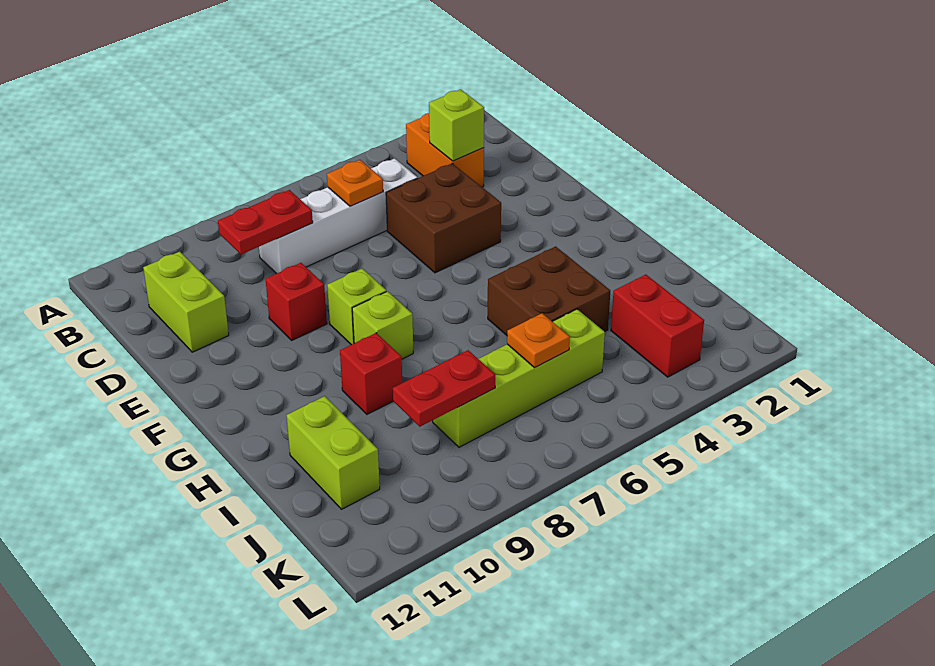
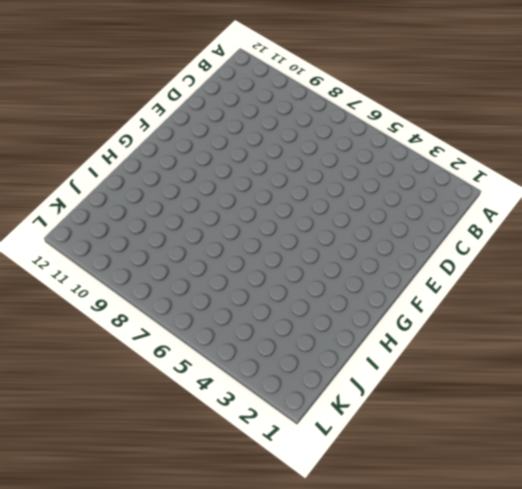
none -> orange 1x2 brick [406,113,484,187]
none -> white 1x4 brick [259,158,417,274]
none -> lime 1x2 brick [143,251,229,352]

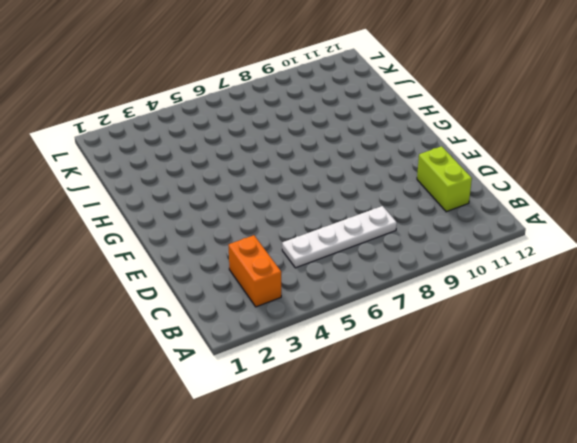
white 1x4 plate [282,206,397,268] -> white 1x4 brick [259,158,417,274]
none -> brown 2x2 brick [386,163,501,273]
none -> red 1x1 brick [266,263,327,340]
none -> lime 1x1 brick [327,268,386,345]

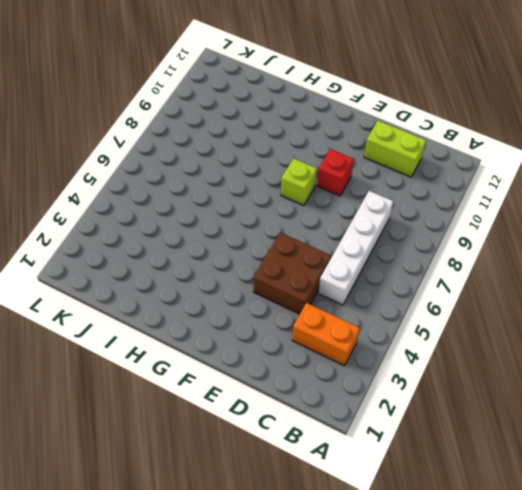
none -> lime 1x1 brick [352,291,413,359]
none -> brown 2x2 brick [488,246,610,335]
none -> red 1x1 brick [340,333,402,414]

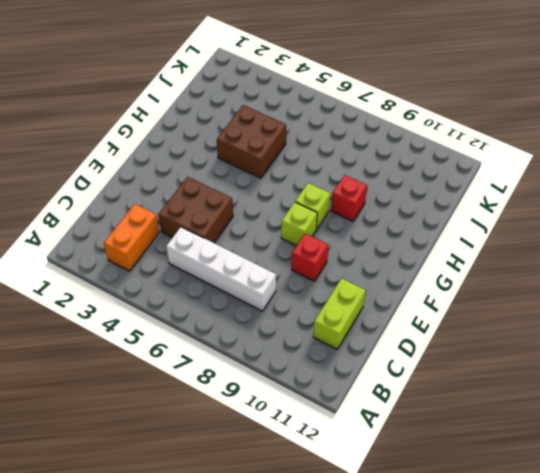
none -> lime 1x2 brick [287,396,380,509]
none -> red 1x2 brick [611,275,704,377]
none -> lime 1x4 brick [433,309,605,447]

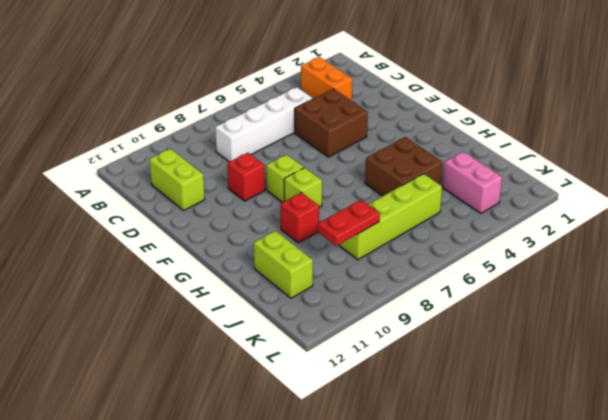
pink 1x2 brick [443,152,502,214] -> red 1x2 brick [611,275,704,377]
none -> lime 1x1 brick [429,89,484,161]
none -> orange 1x1 plate [327,160,383,206]
none -> red 1x2 plate [218,190,313,254]

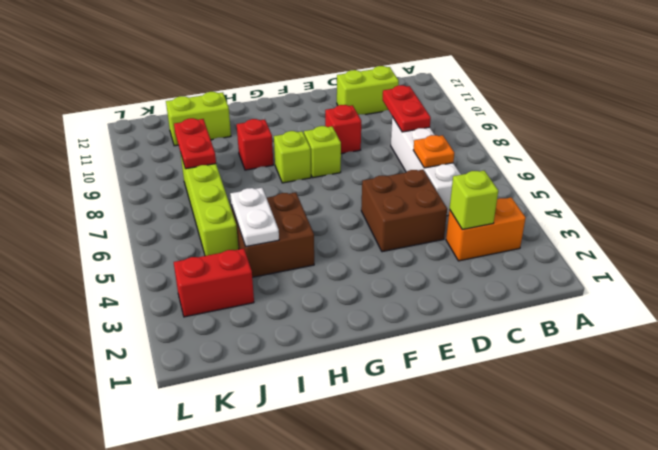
white 1x2 plate [230,188,279,247] -> none
none -> orange 1x1 plate [507,313,570,368]

